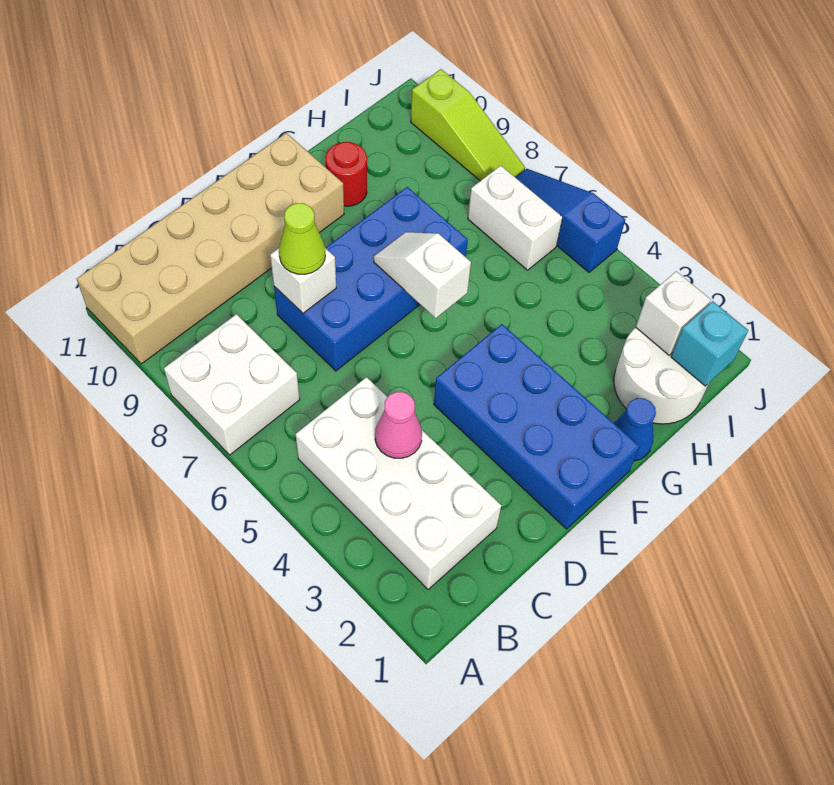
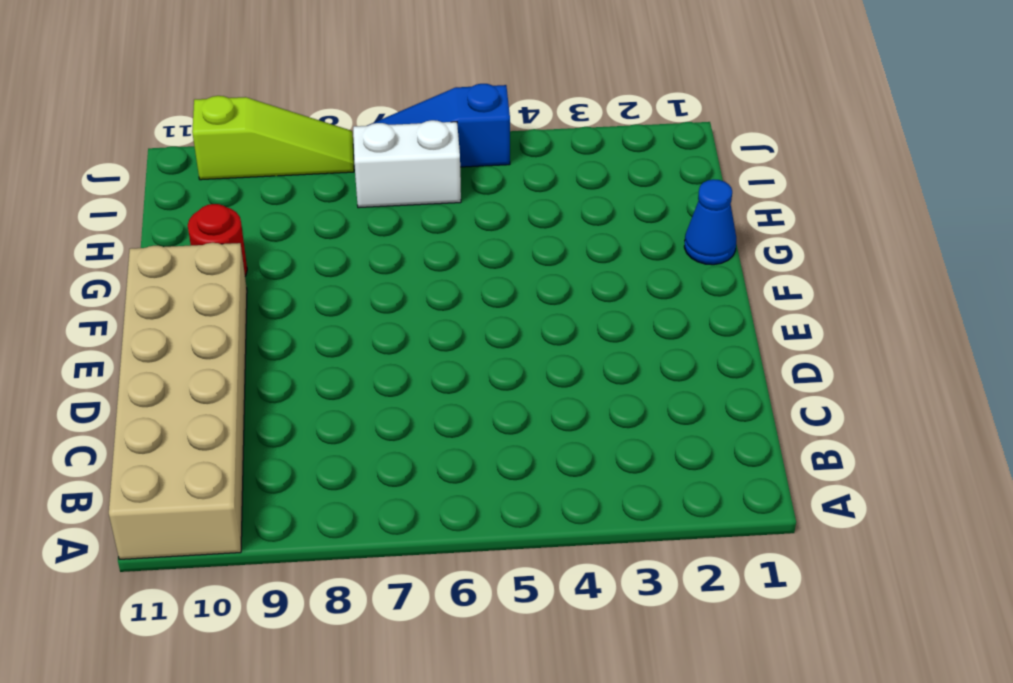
none -> white 2x2 brick [164,314,300,455]
none -> white 2x4 brick [296,377,501,589]
none -> blue 2x4 brick [274,187,468,371]

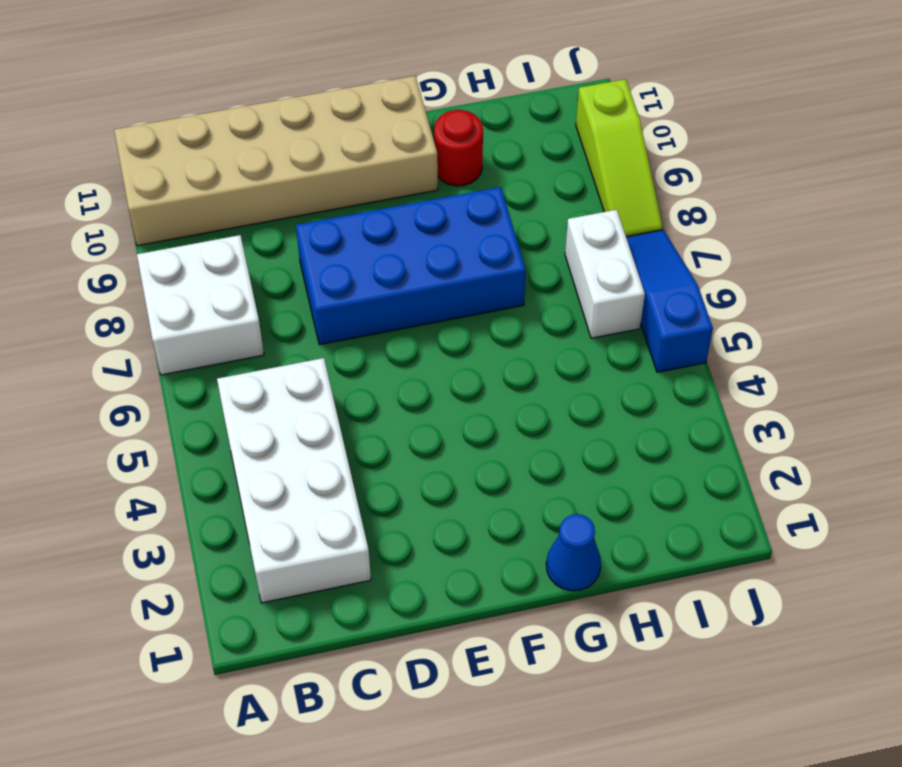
none -> blue 2x4 brick [434,324,640,529]
none -> white 2x2 round brick [614,328,709,424]
none -> pink 1x1 cone [375,392,422,458]

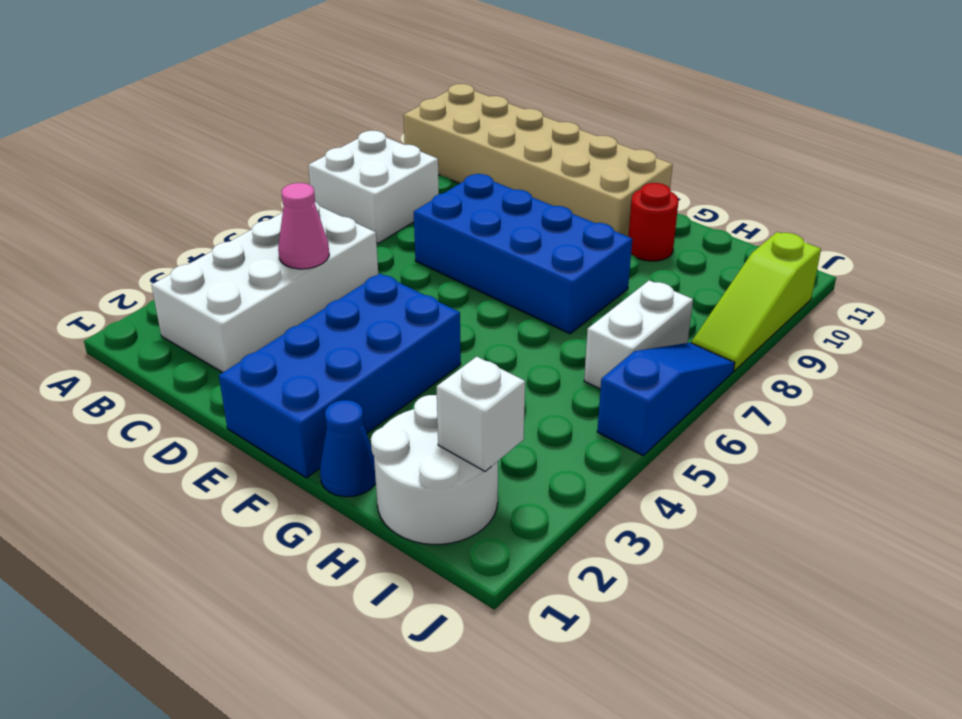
none -> white 1x1 brick [270,248,336,313]
none -> white 1x2 slope [374,232,471,318]
none -> cyan 1x1 brick [671,301,748,386]

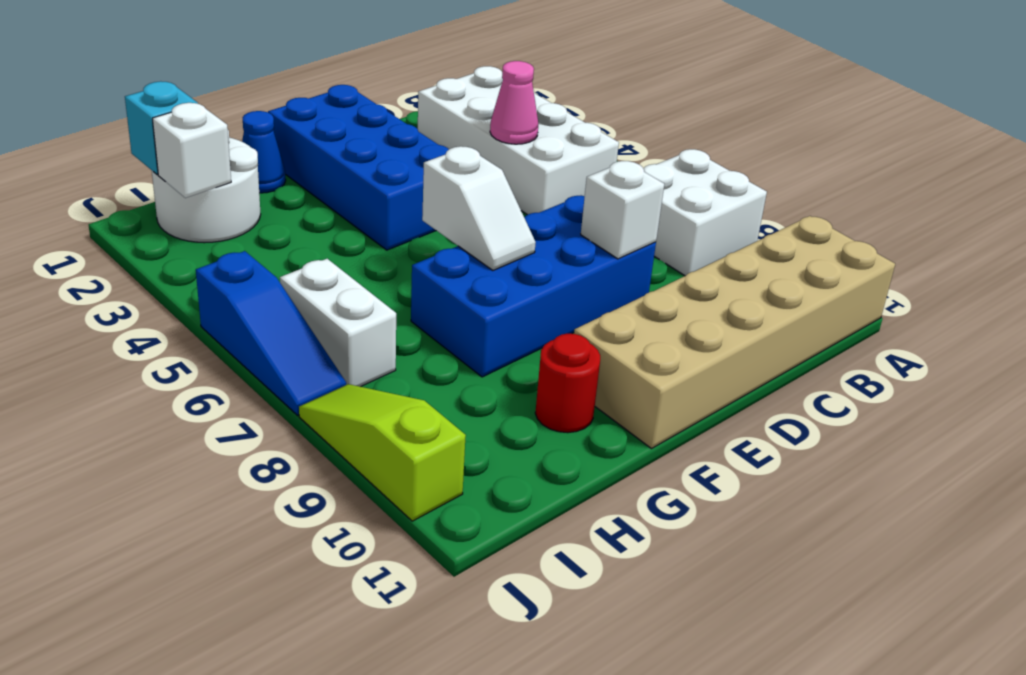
none -> lime 1x1 cone [279,203,325,274]

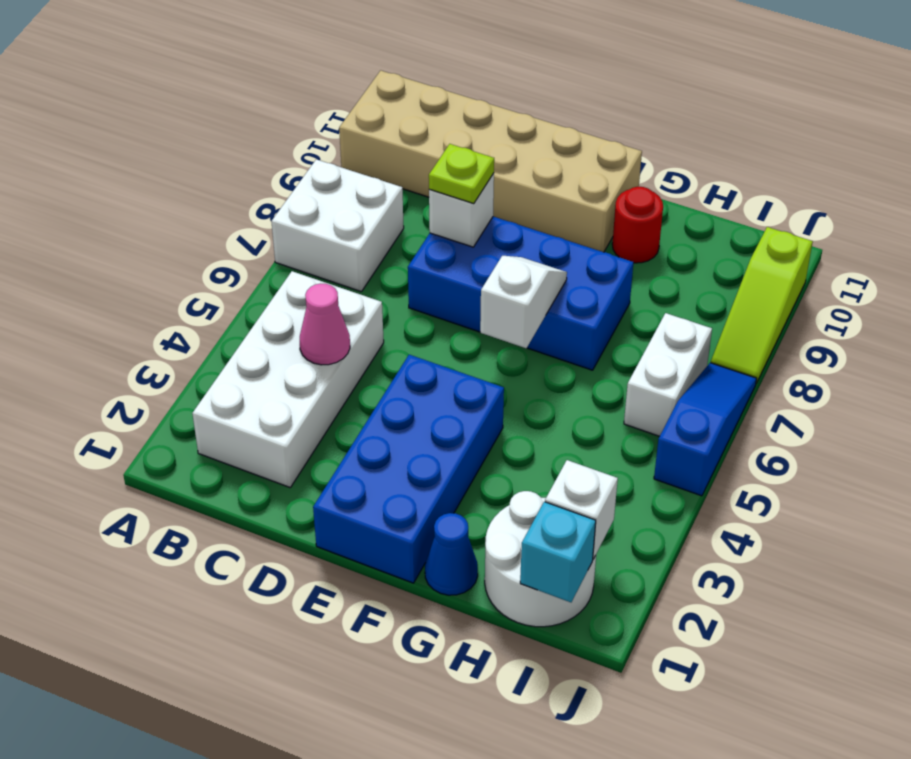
lime 1x1 plate [429,144,494,204] -> lime 1x1 cone [279,203,325,274]

